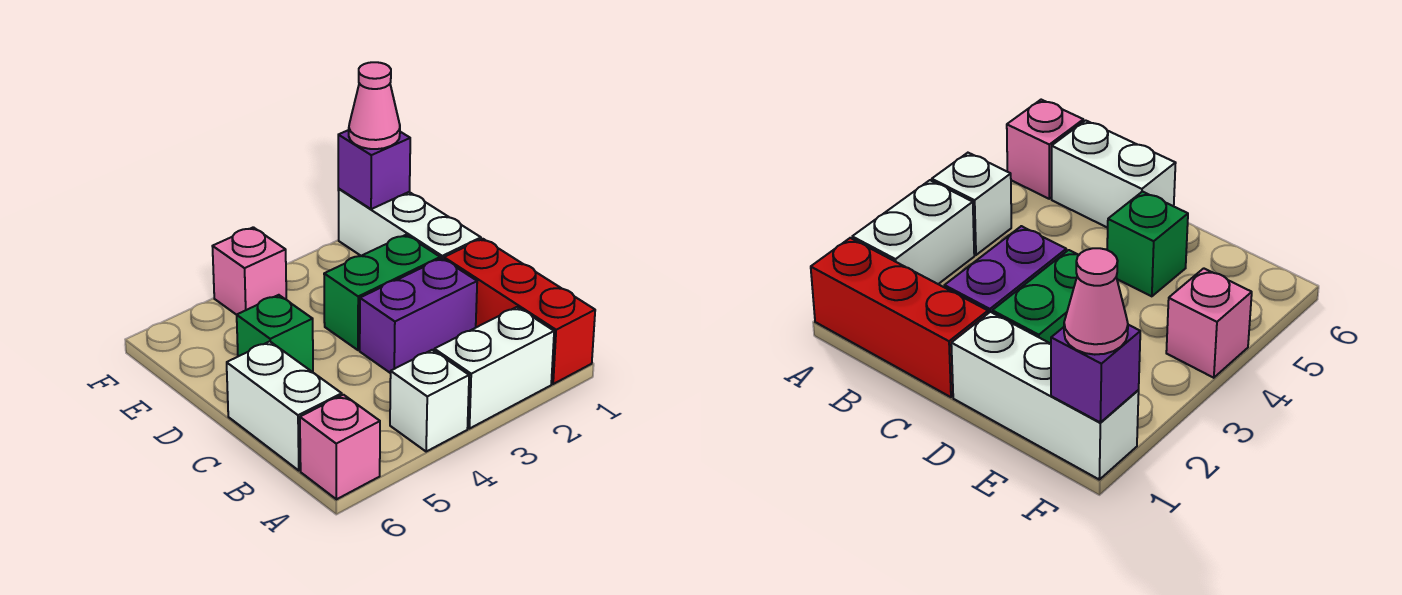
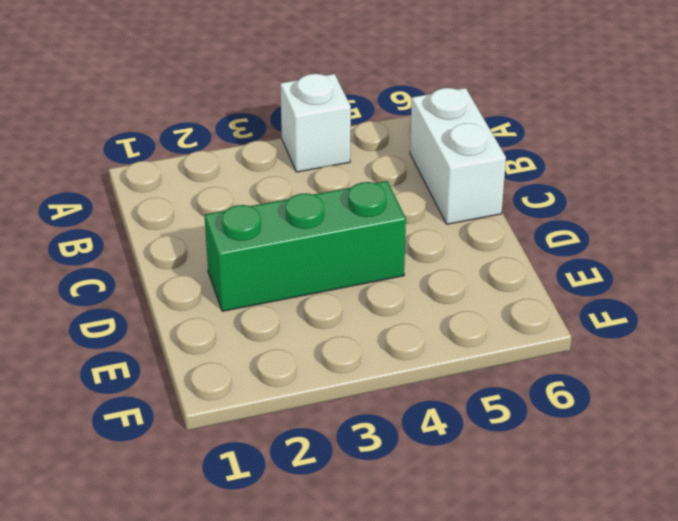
green 1x3 brick [205,181,406,311] -> green 1x2 brick [324,235,440,350]
none -> red 1x3 brick [444,239,595,384]
none -> white 1x2 brick [434,307,554,429]
none -> pink 1x1 brick [300,395,380,499]

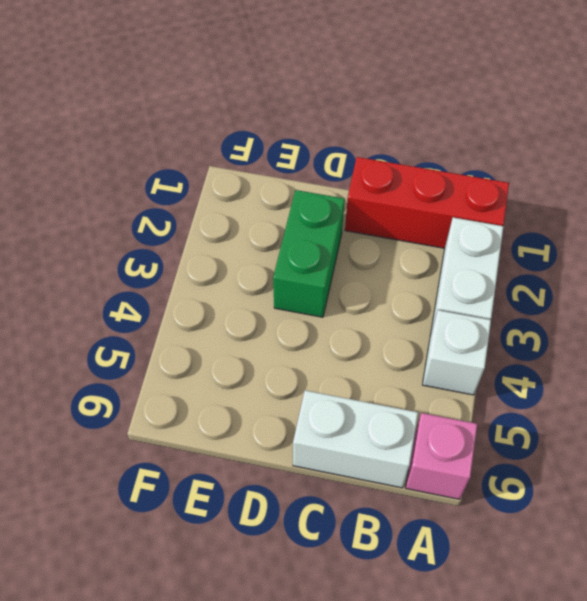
none -> purple 1x2 brick [360,258,477,373]
none -> white 1x3 brick [338,189,481,259]
none -> green 1x1 brick [237,295,313,372]

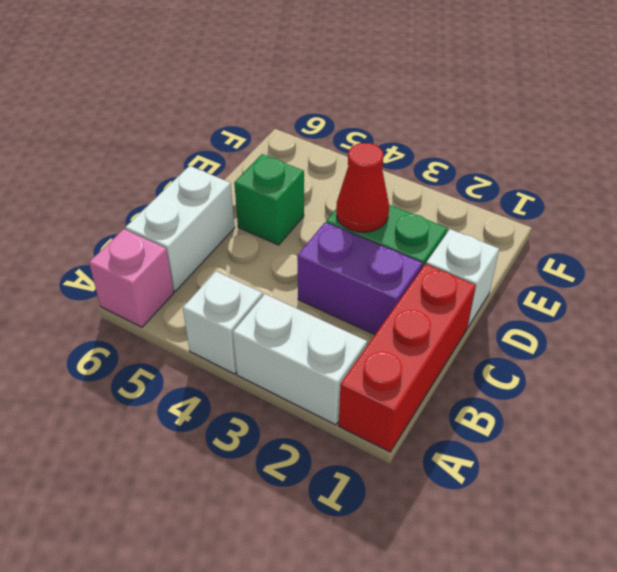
white 1x1 brick [426,229,499,327] -> white 1x3 brick [338,189,481,259]
red 1x1 cone [336,143,389,232] -> none
none -> pink 1x1 brick [212,227,286,315]
none -> purple 1x1 brick [338,130,410,209]
none -> pink 1x1 cone [349,62,400,149]

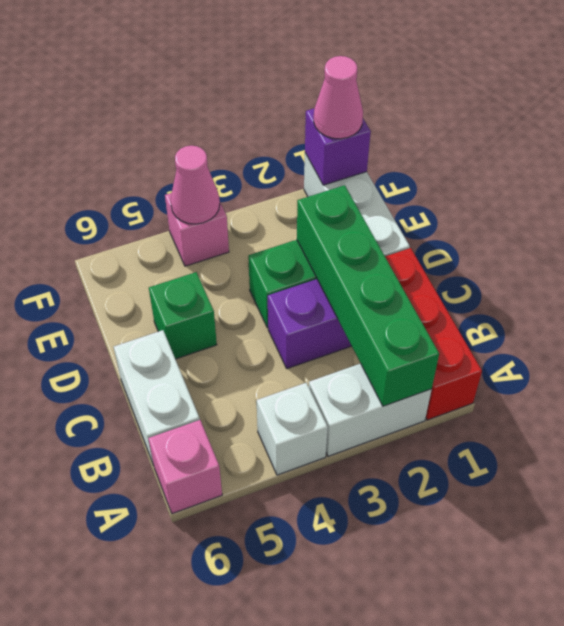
green 1x4 brick [297,185,439,406] -> none
pink 1x1 cone [171,146,220,224] -> none

